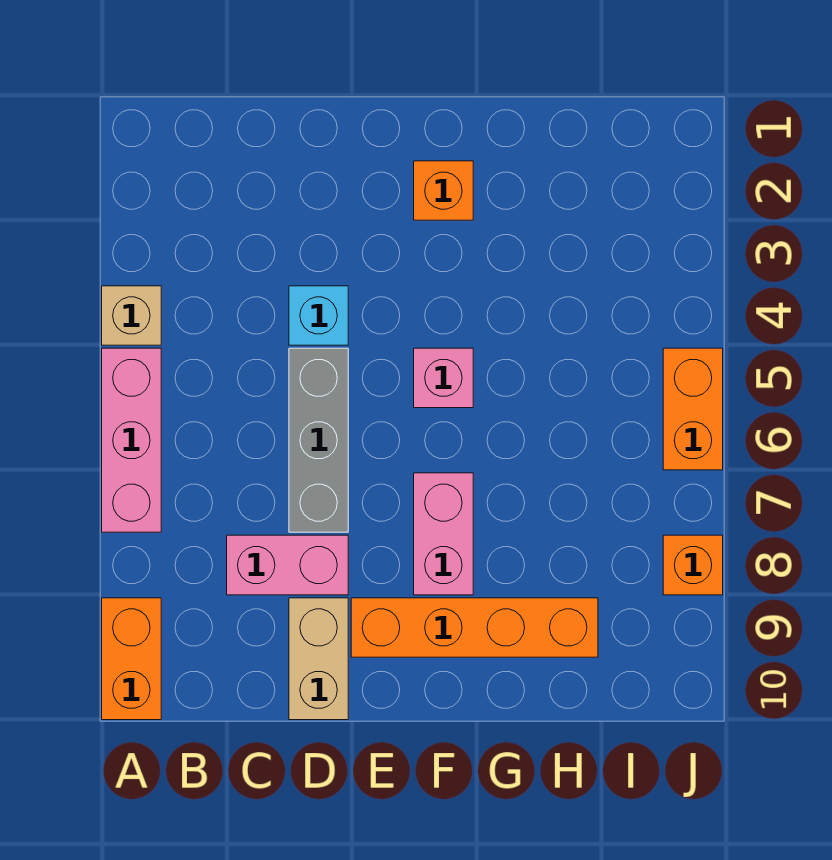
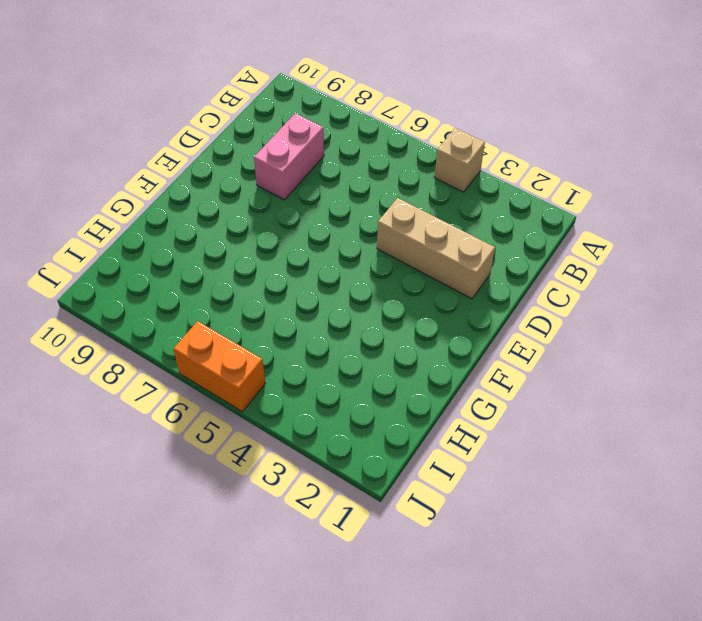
tan 1x3 brick [377,198,495,299] -> cyan 1x1 brick [289,286,348,345]
none -> pink 1x3 brick [102,348,161,532]
none -> orange 1x2 brick [102,598,161,720]
none -> grey 1x3 brick [289,348,348,532]

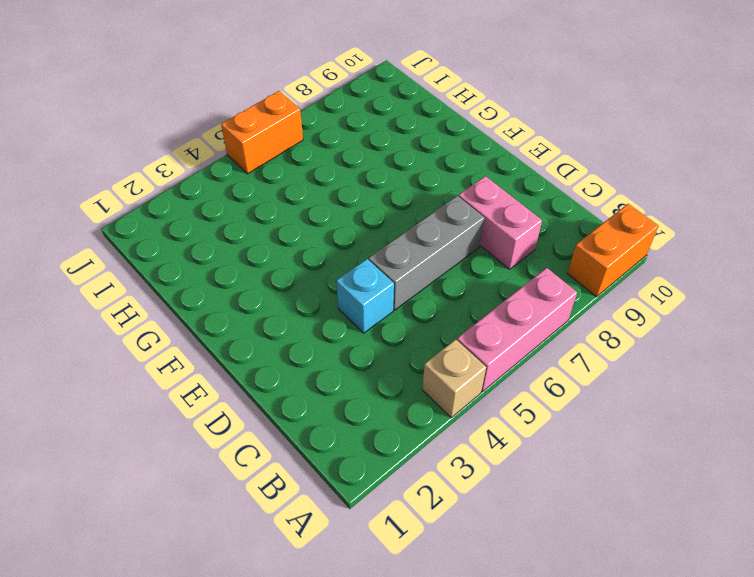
none -> tan 1x2 brick [289,598,348,720]
none -> orange 1x4 brick [351,598,598,657]
none -> orange 1x1 brick [414,161,473,220]

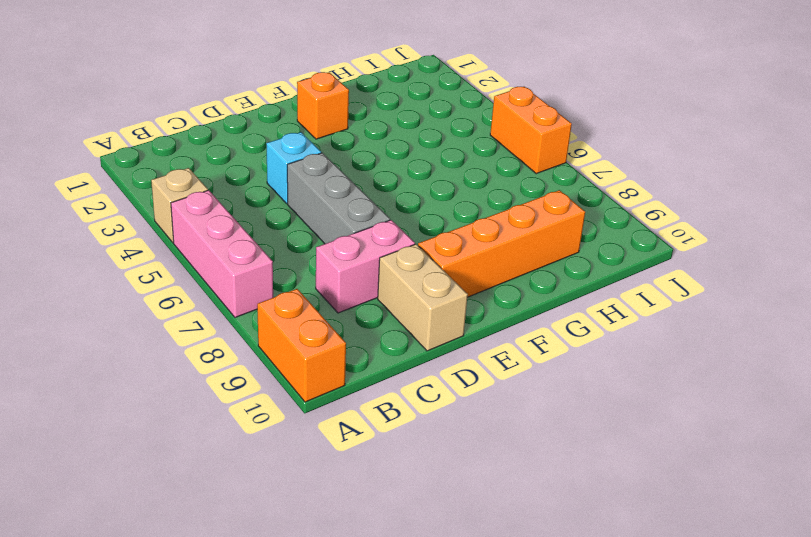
none -> pink 1x1 brick [414,348,473,408]
none -> pink 1x2 brick [414,473,473,595]
none -> orange 1x1 brick [663,535,723,595]

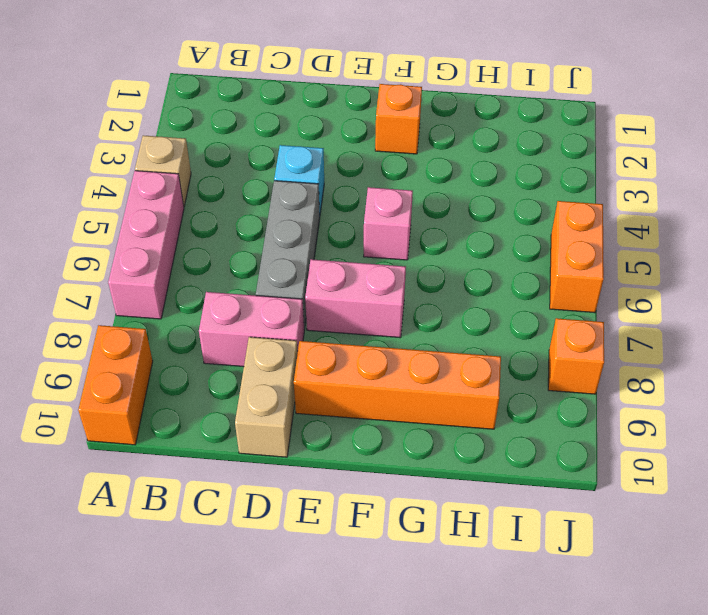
pink 1x2 brick [305,259,406,338] -> pink 1x2 brick turned to [414,473,473,595]

